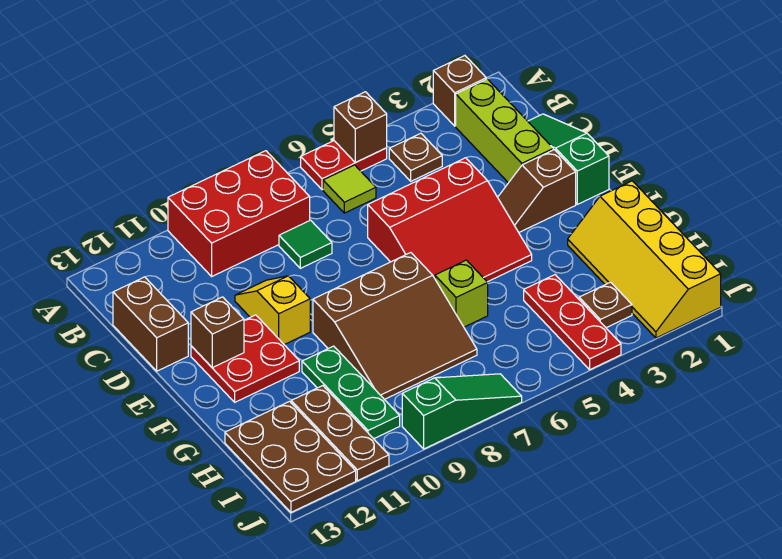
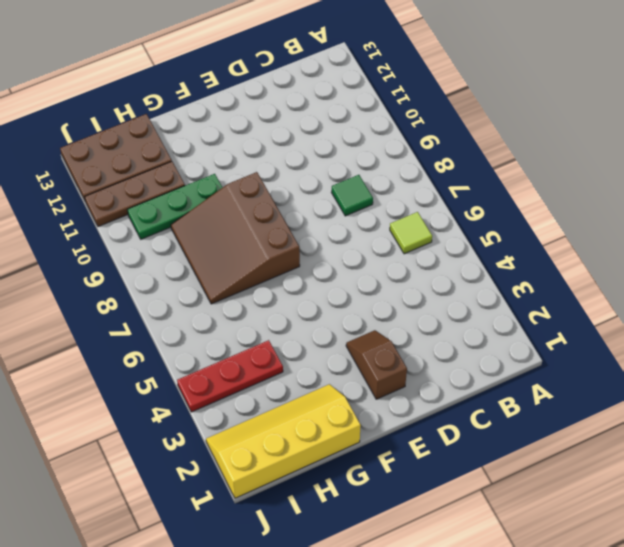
none -> brown 1x1 brick [433,56,486,126]
none -> red 1x2 plate [301,141,387,190]
none -> red 2x3 brick [168,151,310,276]

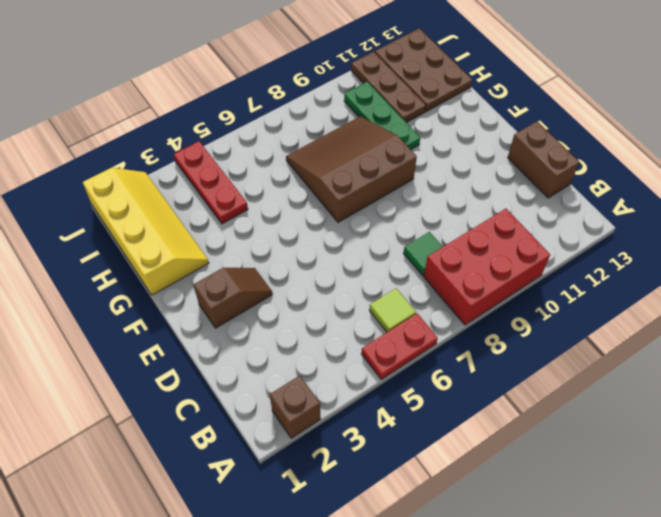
none -> lime 1x3 brick [456,79,553,183]
none -> brown 1x1 plate [389,133,442,181]
none -> green 1x3 slope [528,114,609,204]

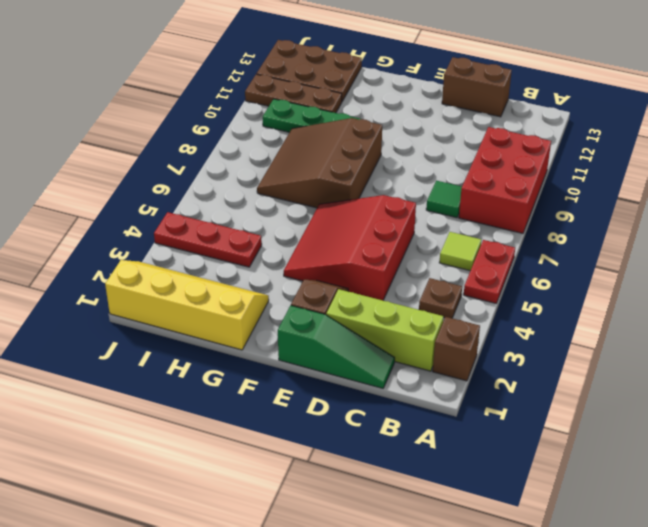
none -> yellow 1x2 slope [235,276,310,345]
none -> red 2x2 plate [191,315,299,402]
none -> lime 1x1 brick [435,260,488,327]

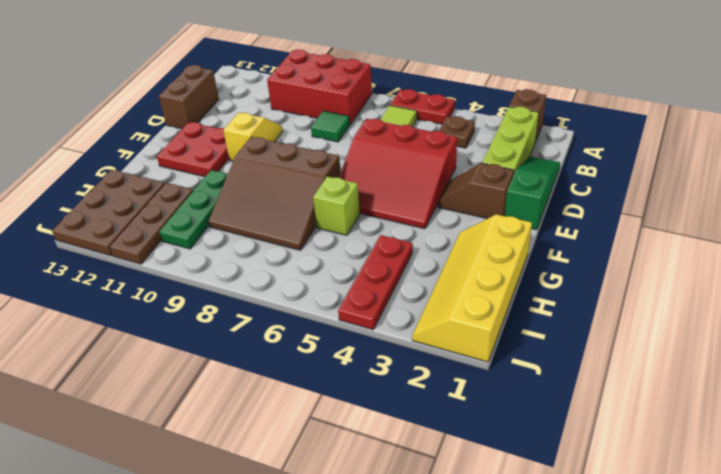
none -> brown 1x1 plate [579,282,632,328]
none -> green 1x3 slope [402,374,522,449]
none -> brown 1x1 brick [334,92,387,163]

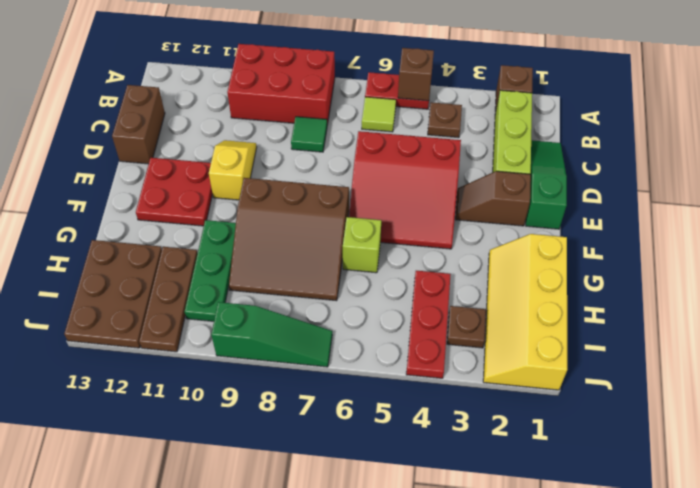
none -> brown 1x1 brick [191,297,244,368]

